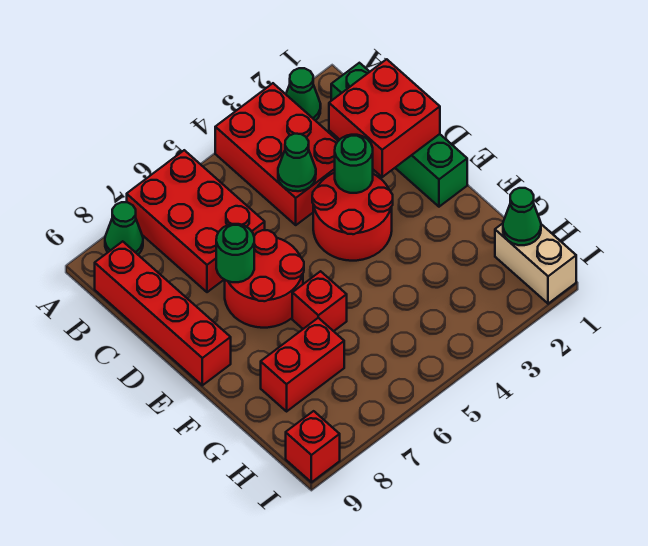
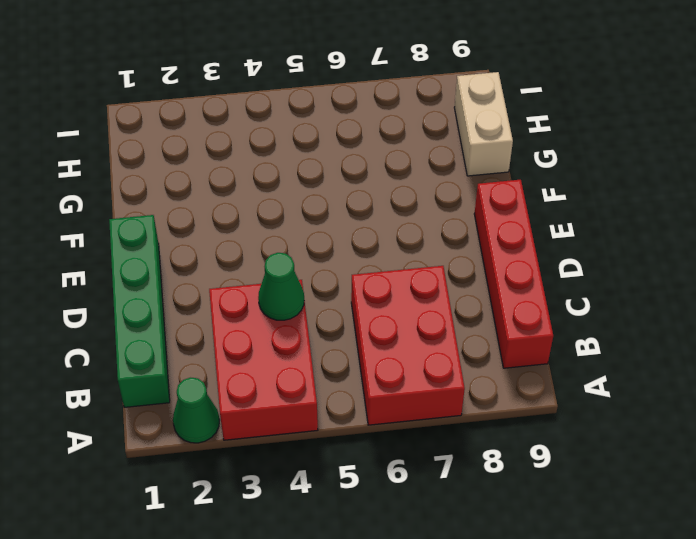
tan 1x2 brick [454,72,513,176] -> tan 1x2 brick moved to [495,223,576,304]
none -> green 1x1 cone [105,202,143,254]
none -> red 2x2 round brick [312,173,393,261]
none -> red 2x2 round brick [225,230,304,328]

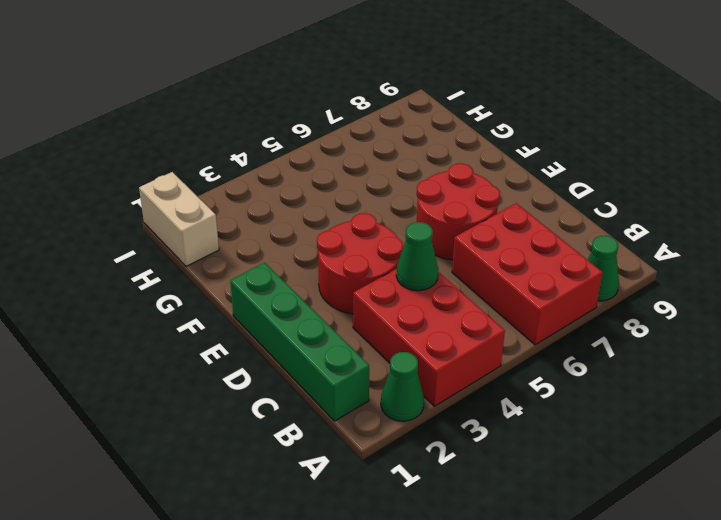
none -> red 1x4 brick [95,241,231,385]
none -> red 1x1 brick [292,271,347,331]
none -> red 1x2 brick [261,318,344,411]

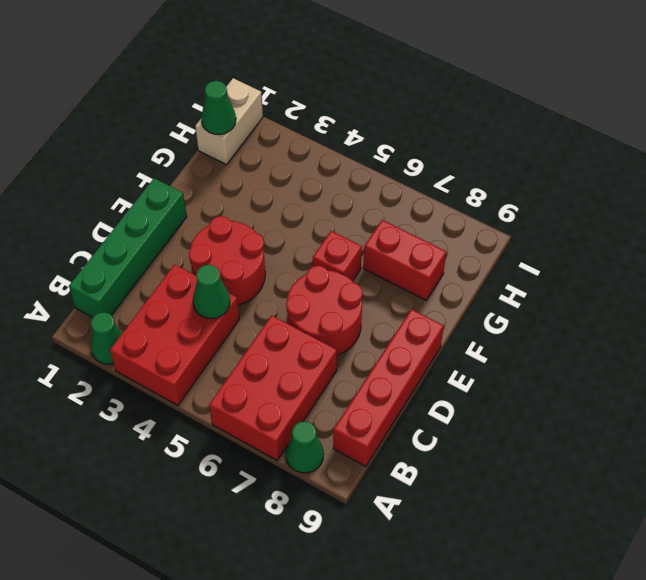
none -> red 1x1 brick [286,411,340,482]
none -> red 2x2 brick [329,59,440,177]
none -> green 1x1 round brick [335,135,373,193]

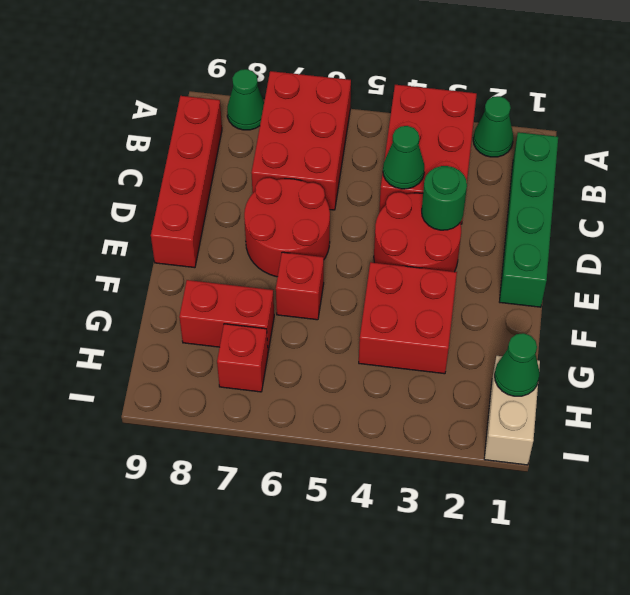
red 2x2 brick [359,262,457,374] -> red 2x2 brick moved to [329,59,440,177]
red 1x1 brick [217,324,268,392] -> red 1x1 brick moved to [286,411,340,482]
none -> green 1x1 round brick [216,224,254,282]

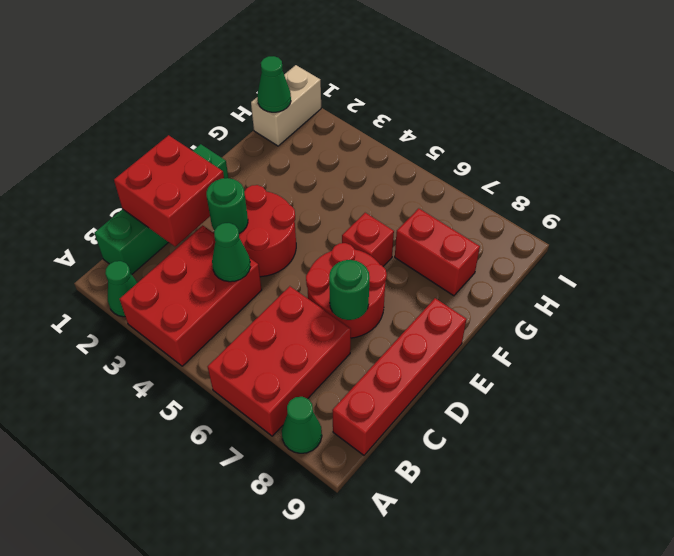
none -> red 1x1 brick [286,411,340,482]

